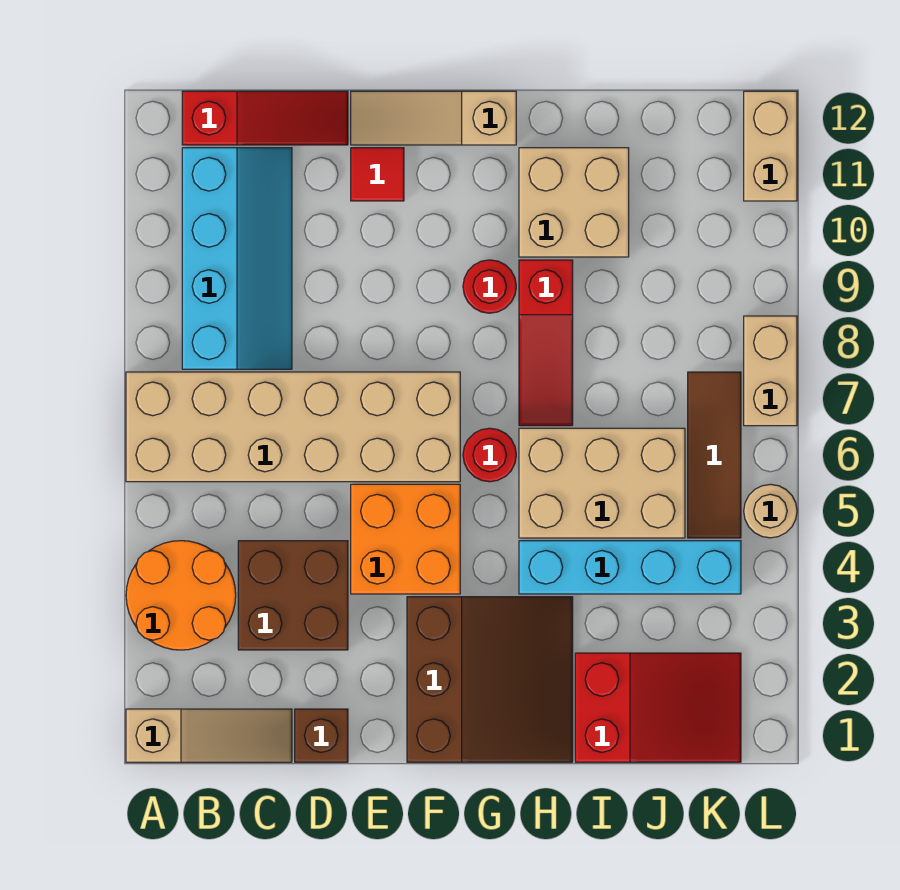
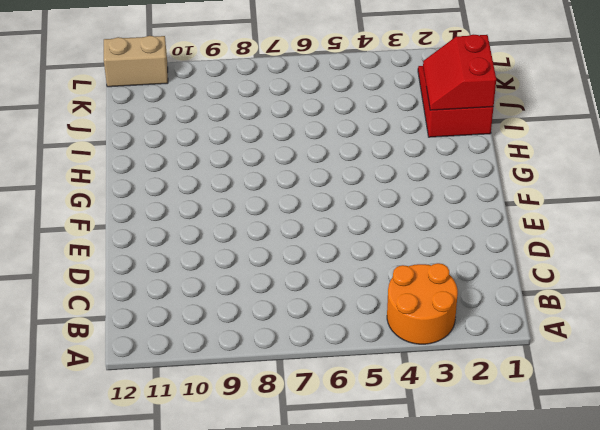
red 2x2 slope [423,35,496,110] -> none
none -> tan 1x3 slope [126,709,292,762]
none -> tan 2x6 brick [126,372,460,482]
none -> cyan 2x4 slope [182,148,292,369]

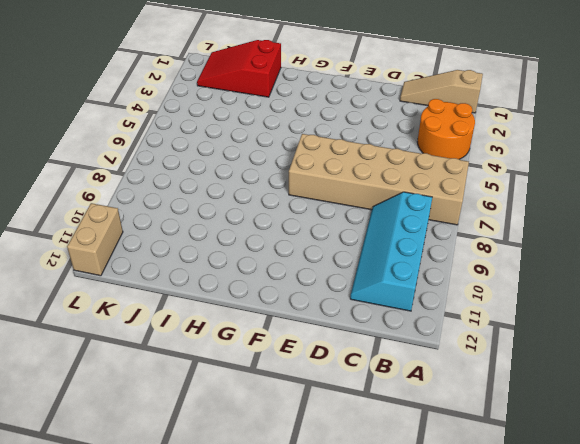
none -> red 1x3 slope [182,91,348,145]
none -> brown 2x2 brick [238,541,348,650]
none -> brown 1x1 brick [295,709,348,762]

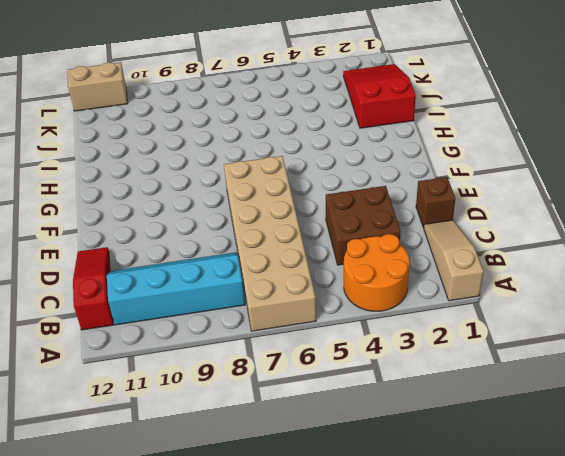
none -> orange 2x2 brick [351,484,460,594]
none -> red 1x1 tile [351,148,404,201]
none -> tan 1x3 slope [351,91,516,145]

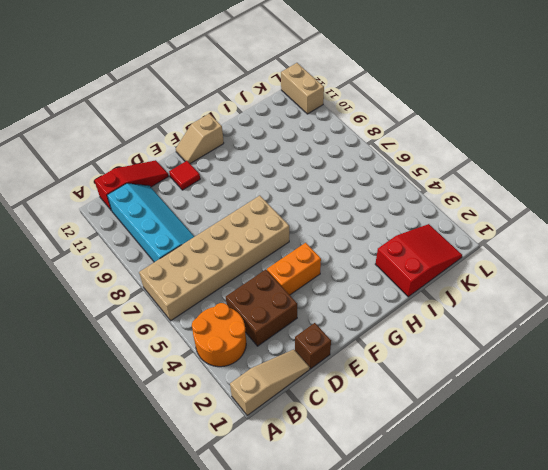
orange 1x2 brick [267,243,321,295] -> orange 2x2 brick [351,484,460,594]
tan 1x2 slope [176,114,224,164] -> tan 1x3 slope [351,91,516,145]
none -> brown 3x3 slope [407,597,573,762]
none -> red 1x1 round brick [463,428,516,482]
none -> red 1x1 round brick [463,260,516,313]

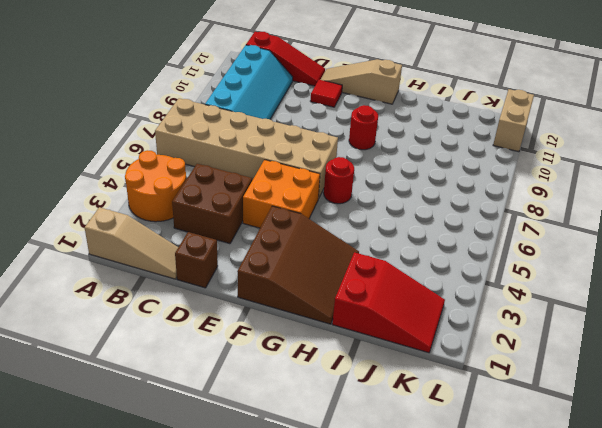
none -> cyan 1x4 brick [519,541,741,594]
none -> tan 2x3 brick [519,428,685,538]
none -> red 1x3 slope [519,260,573,426]

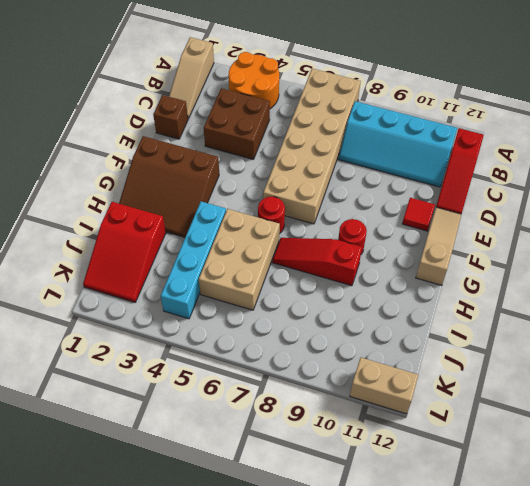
none -> orange 2x2 brick [351,484,460,594]
none -> tan 2x2 brick [519,148,629,257]
none -> brown 1x3 tile [688,372,741,538]

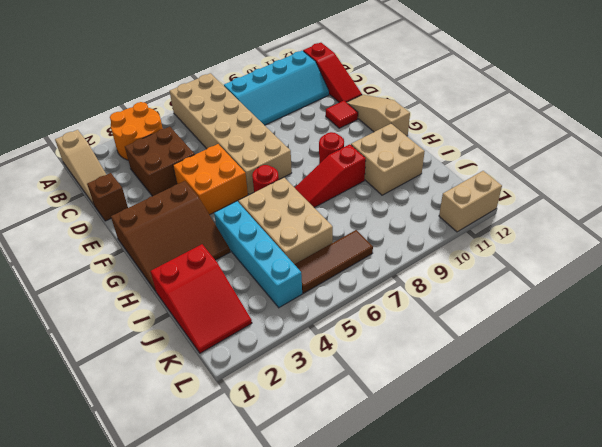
none -> tan 1x1 round brick [744,484,797,538]
none -> tan 1x2 brick [744,316,797,426]

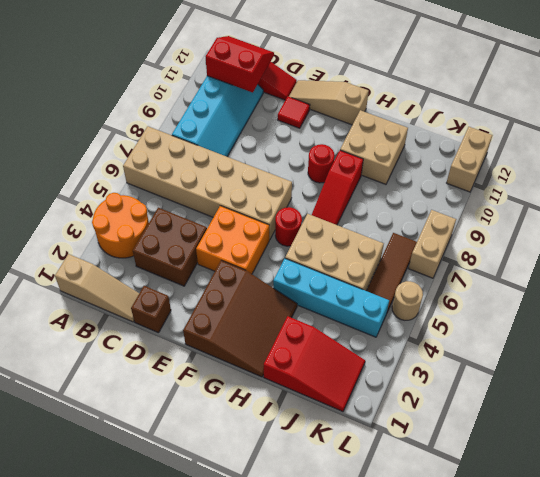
red 2x2 slope [206,36,274,92] -> none

